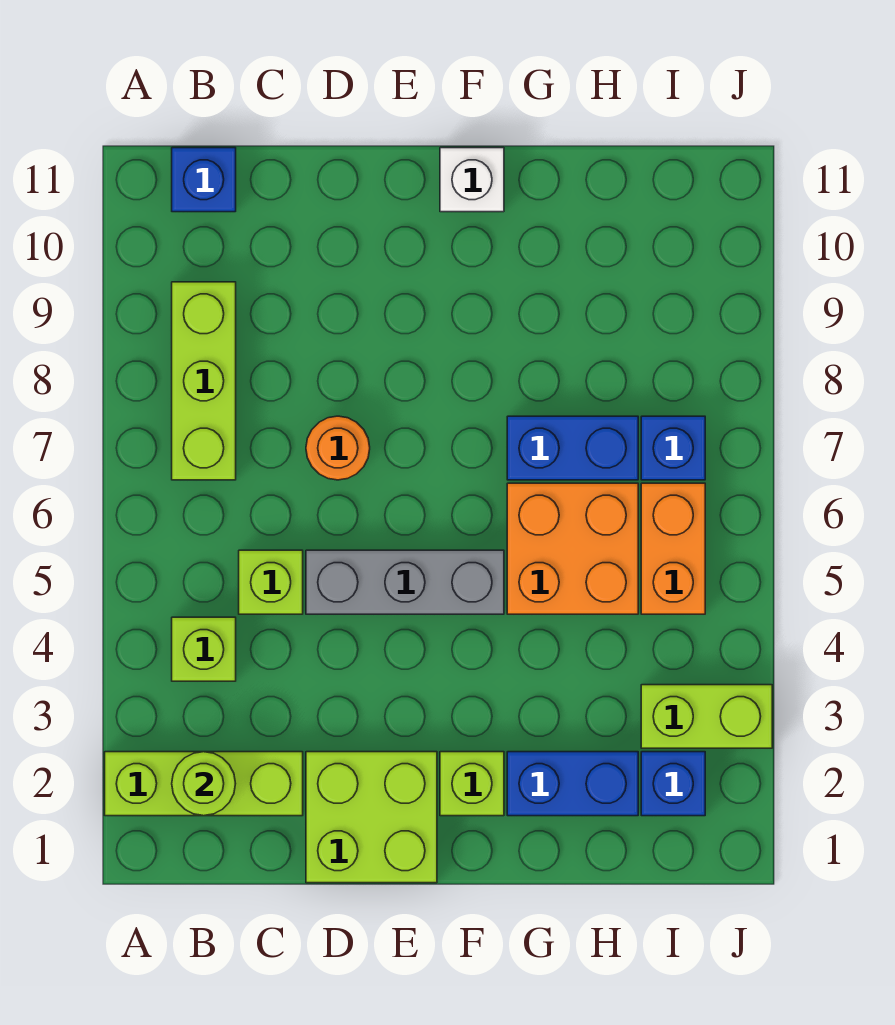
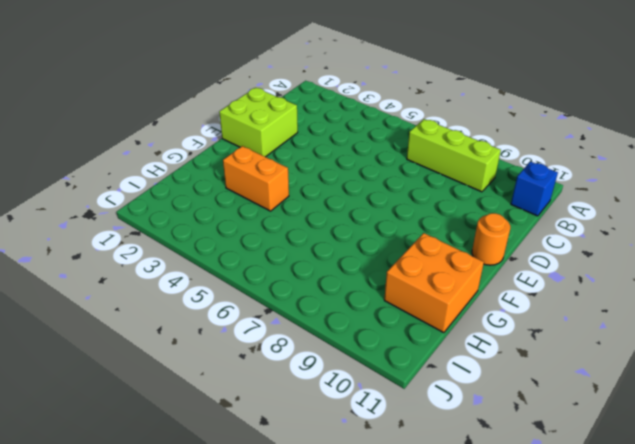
orange 1x1 round brick [472,213,510,265] -> orange 1x1 round brick moved to [306,416,370,480]
orange 1x2 brick [223,146,289,211] -> orange 1x2 brick moved to [641,483,705,614]
orange 2x2 brick [384,233,484,333] -> orange 2x2 brick moved to [507,483,638,614]
none -> lime 1x3 brick [105,752,303,816]
none -> lime 1x1 brick [172,617,236,681]
none -> lime 1x1 brick [239,550,303,614]

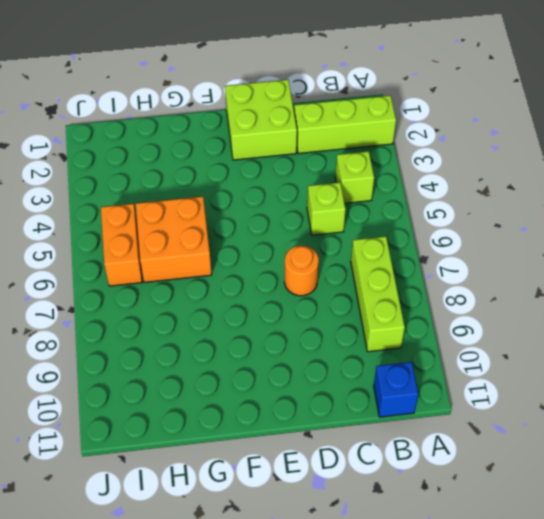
none -> grey 1x3 brick [306,550,504,614]
none -> lime 1x1 brick [440,752,504,816]
none -> white 1x1 brick [440,148,504,212]

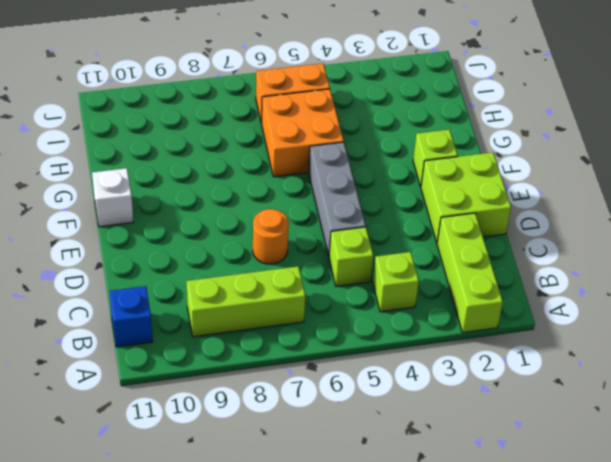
none -> blue 1x2 brick [507,752,638,816]
none -> blue 1x2 brick [507,416,638,480]
none -> blue 1x1 brick [641,752,705,816]

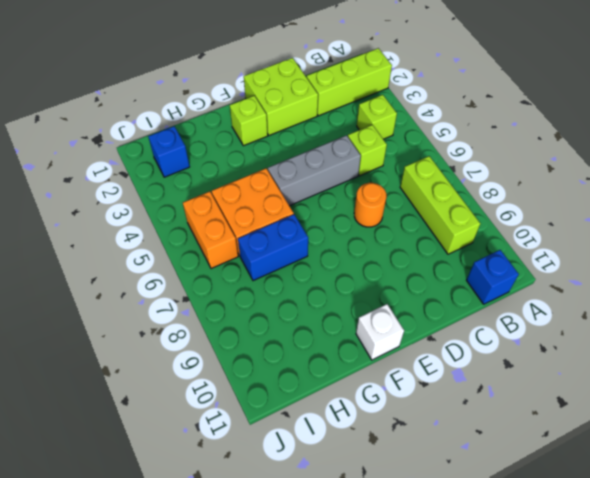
none -> blue 1x2 brick [507,752,638,816]
none -> lime 1x2 brick [641,685,772,748]
none -> blue 1x1 brick [641,416,705,480]

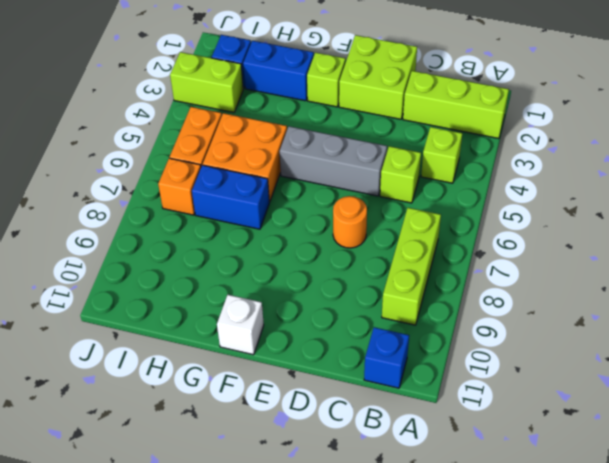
orange 1x1 brick [158,158,201,215] -> blue 1x1 brick [641,416,705,480]
none -> lime 1x1 round brick [172,752,236,816]

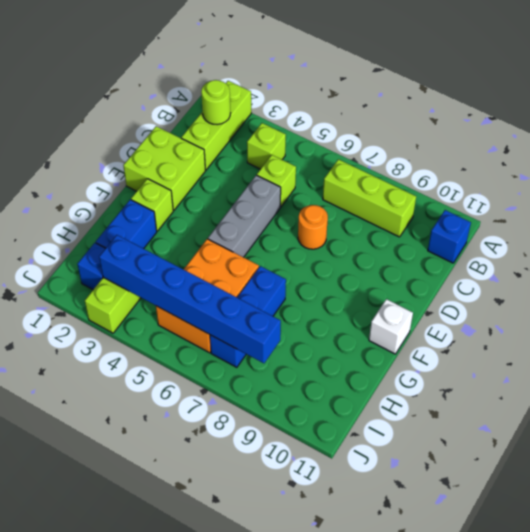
blue 1x6 brick [99,235,281,363] -> none

